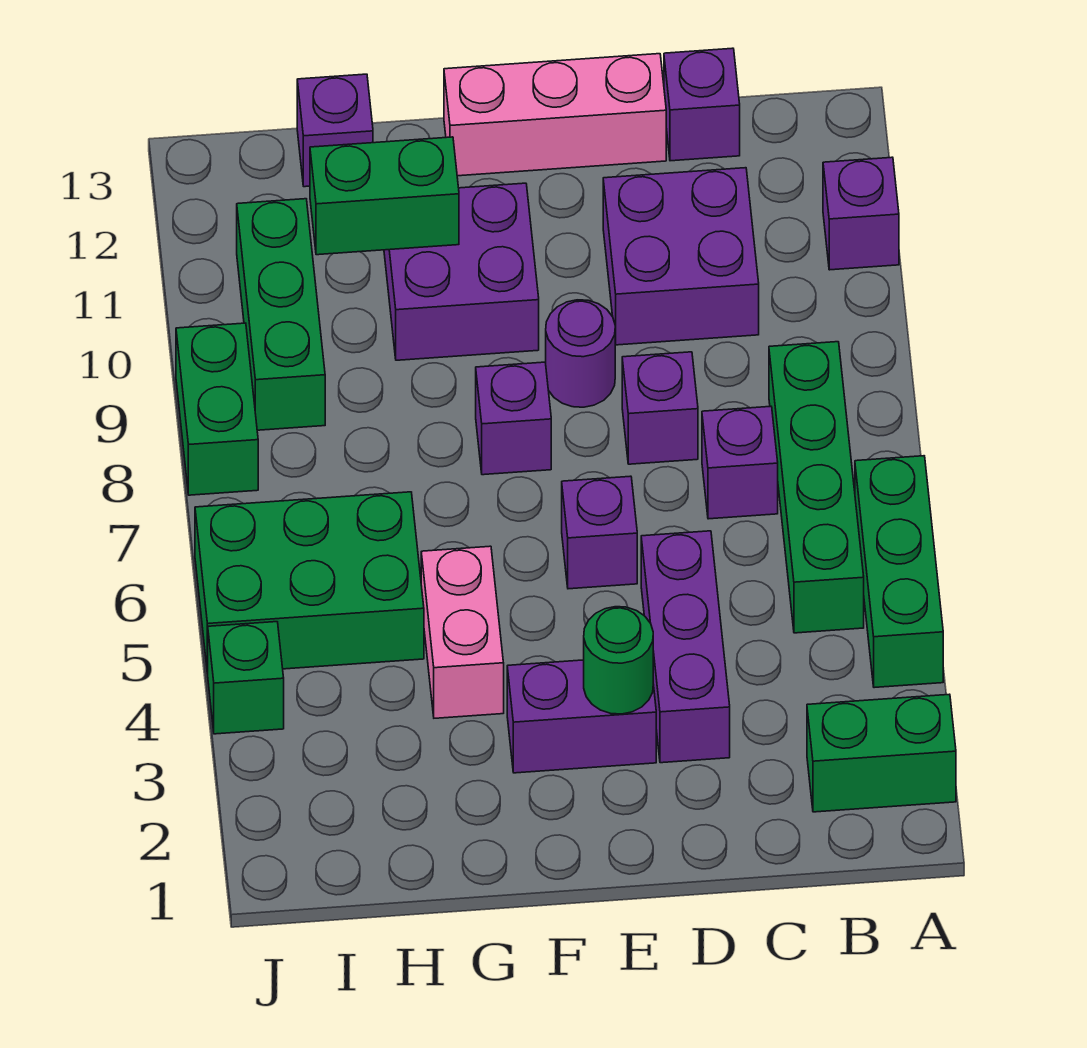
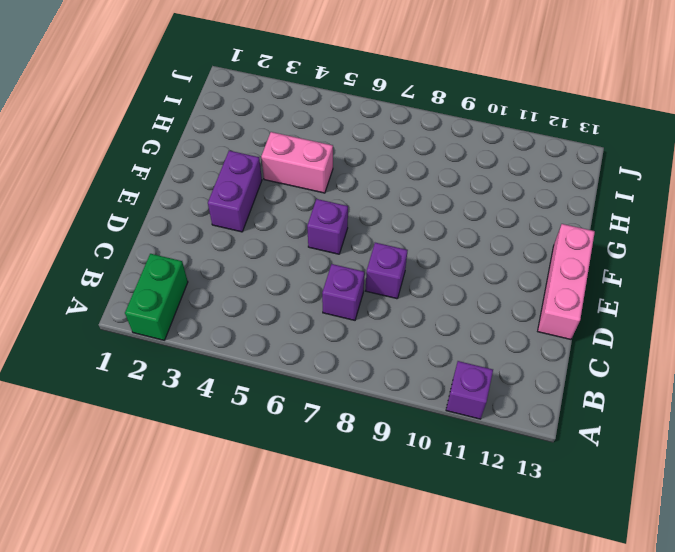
none -> green 1x3 brick [855,456,943,688]
none -> green 1x4 brick [769,342,864,633]
none -> purple 2x2 brick [603,168,759,345]

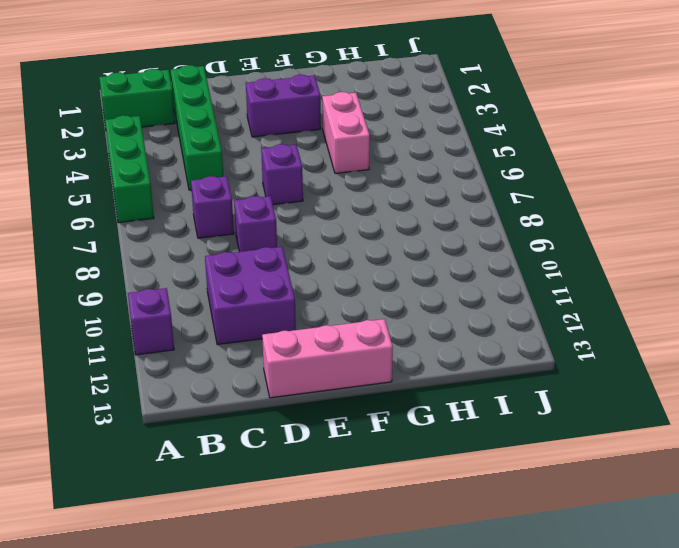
green 1x4 brick [171,65,223,190] -> green 1x4 brick moved to [769,342,864,633]
none -> purple 1x1 brick [664,48,740,161]
none -> purple 1x3 brick [641,531,730,763]
none -> purple 1x1 round brick [546,300,615,407]

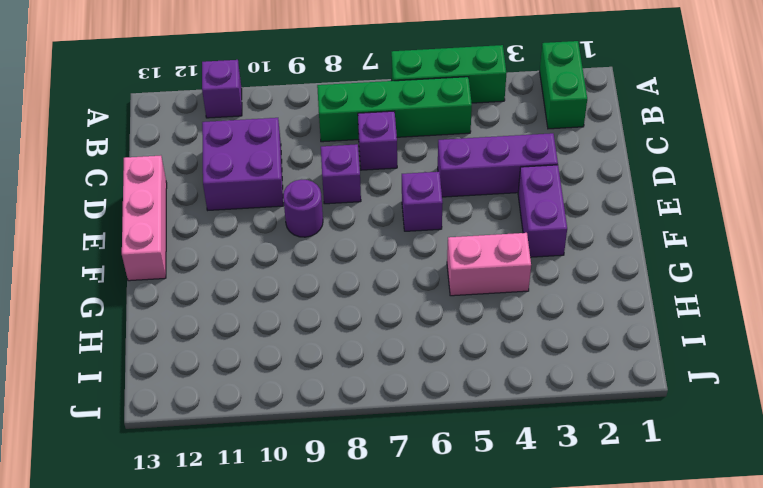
none -> purple 1x1 brick [664,48,740,161]
none -> purple 1x1 brick [476,362,551,475]
none -> purple 2x2 brick [384,183,539,360]

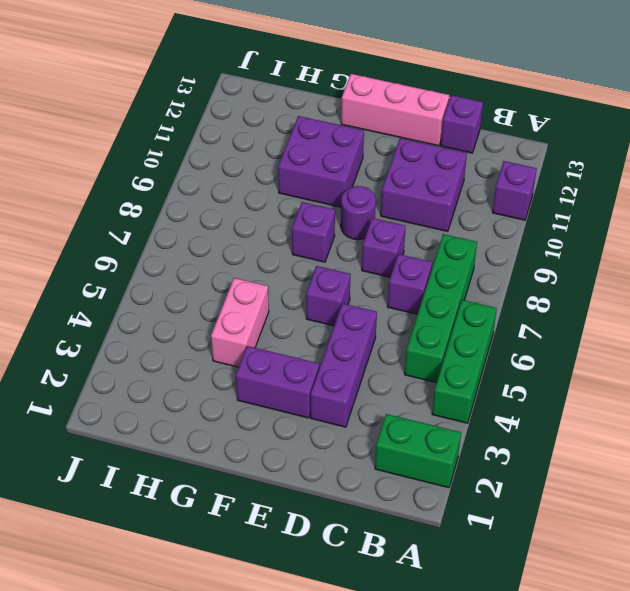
none -> green 2x3 brick [195,492,424,674]
none -> purple 1x1 brick [297,74,373,187]
none -> green 1x3 brick [237,199,325,430]

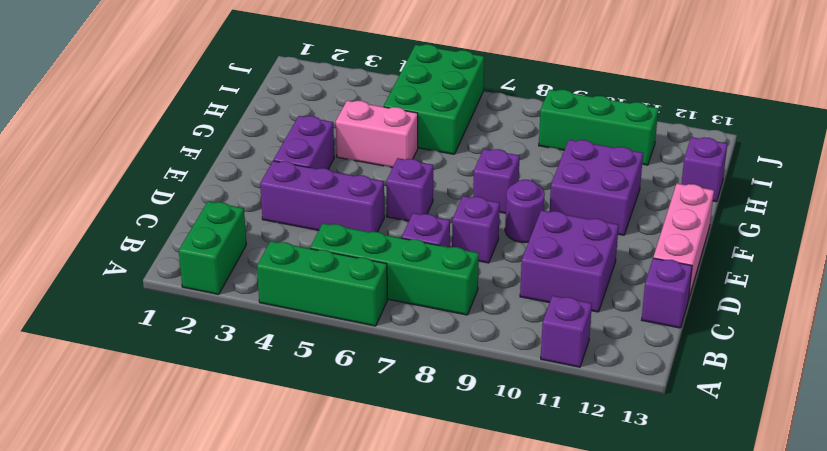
none -> green 1x1 brick [208,622,284,734]
none -> green 1x2 brick [176,323,258,495]
none -> green 1x1 round brick [584,607,653,714]

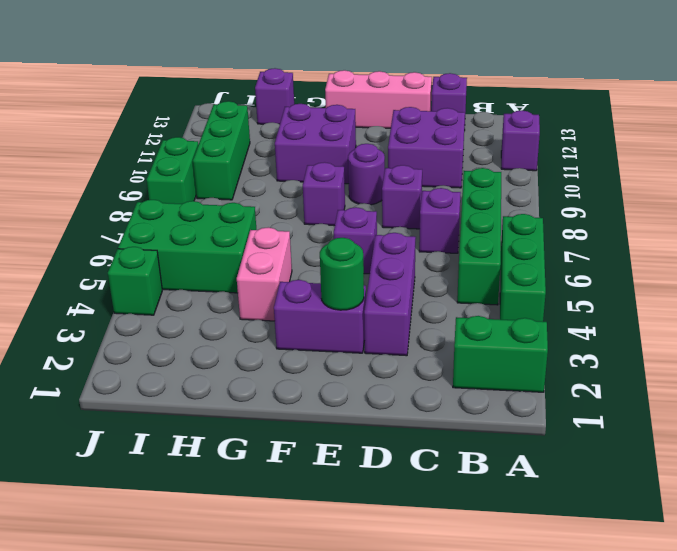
none -> green 1x2 brick [310,137,459,255]

